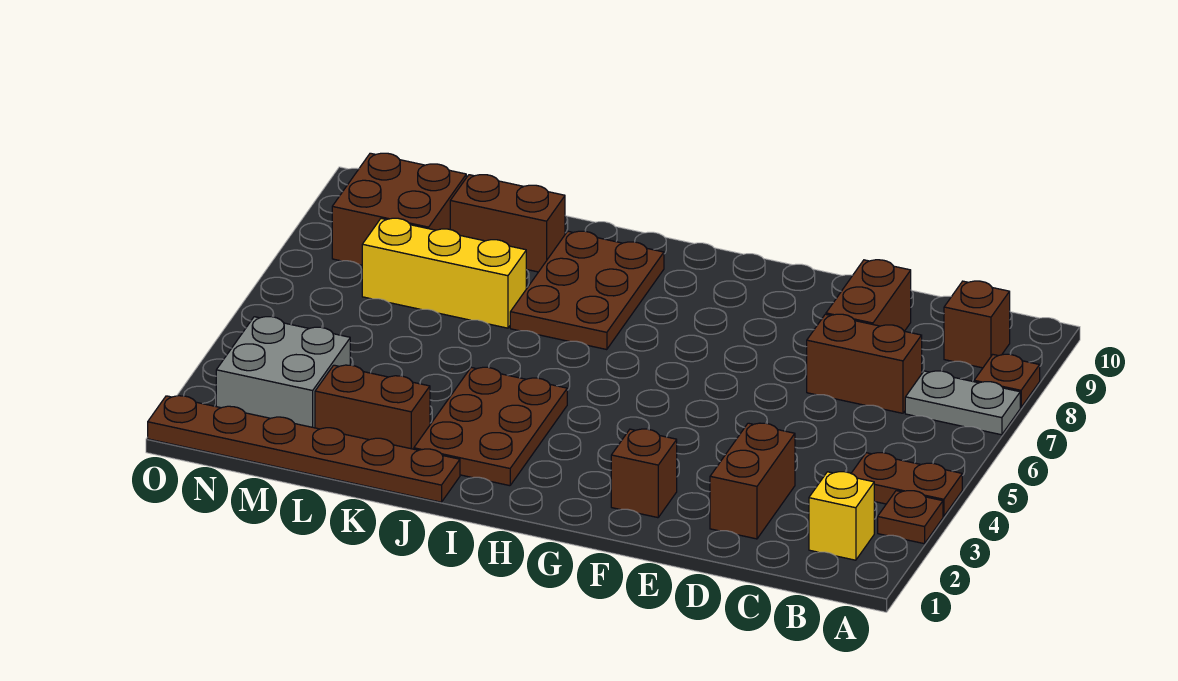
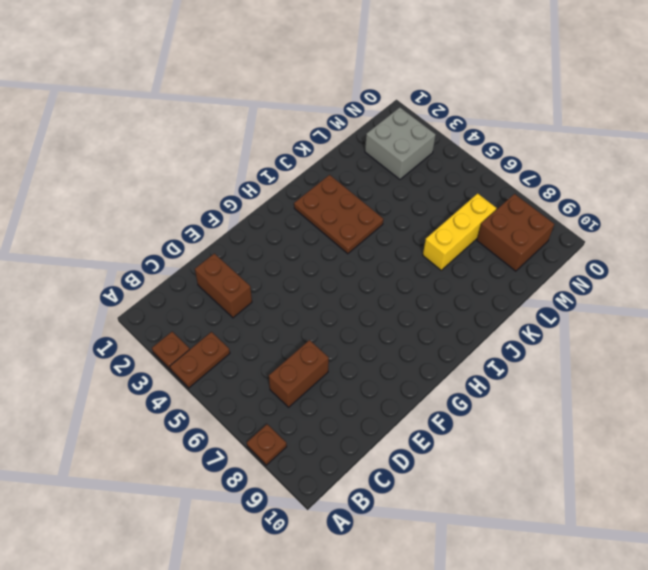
none -> grey 1x2 plate [905,371,1020,435]
none -> yellow 1x1 brick [809,472,874,560]
none -> brown 1x1 brick [944,281,1010,368]

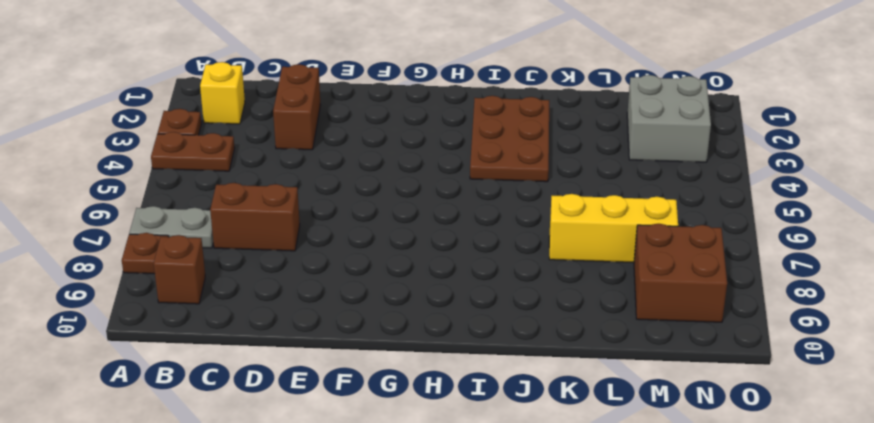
none -> brown 1x2 brick [826,260,911,331]
none -> brown 1x1 brick [611,429,677,518]
none -> brown 2x3 plate [510,231,664,350]

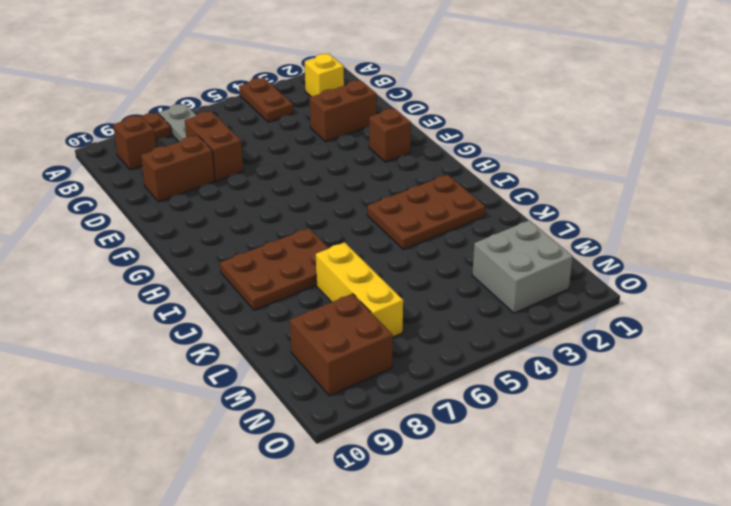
none -> brown 1x1 plate [878,491,943,544]
none -> brown 1x6 plate [148,396,460,502]
none -> brown 1x2 brick [315,365,430,449]

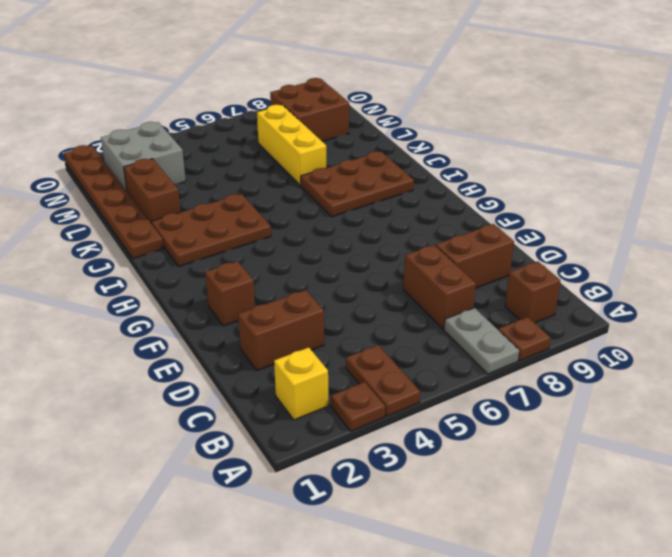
none -> brown 1x2 brick [450,175,565,272]

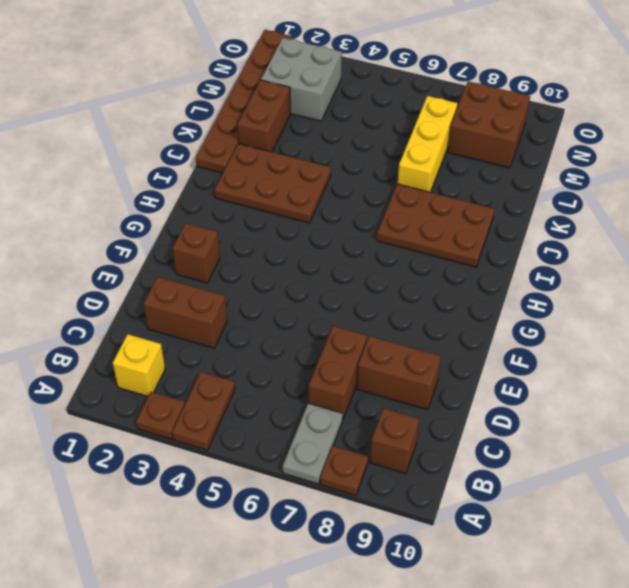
none -> brown 1x2 brick [450,175,565,272]

